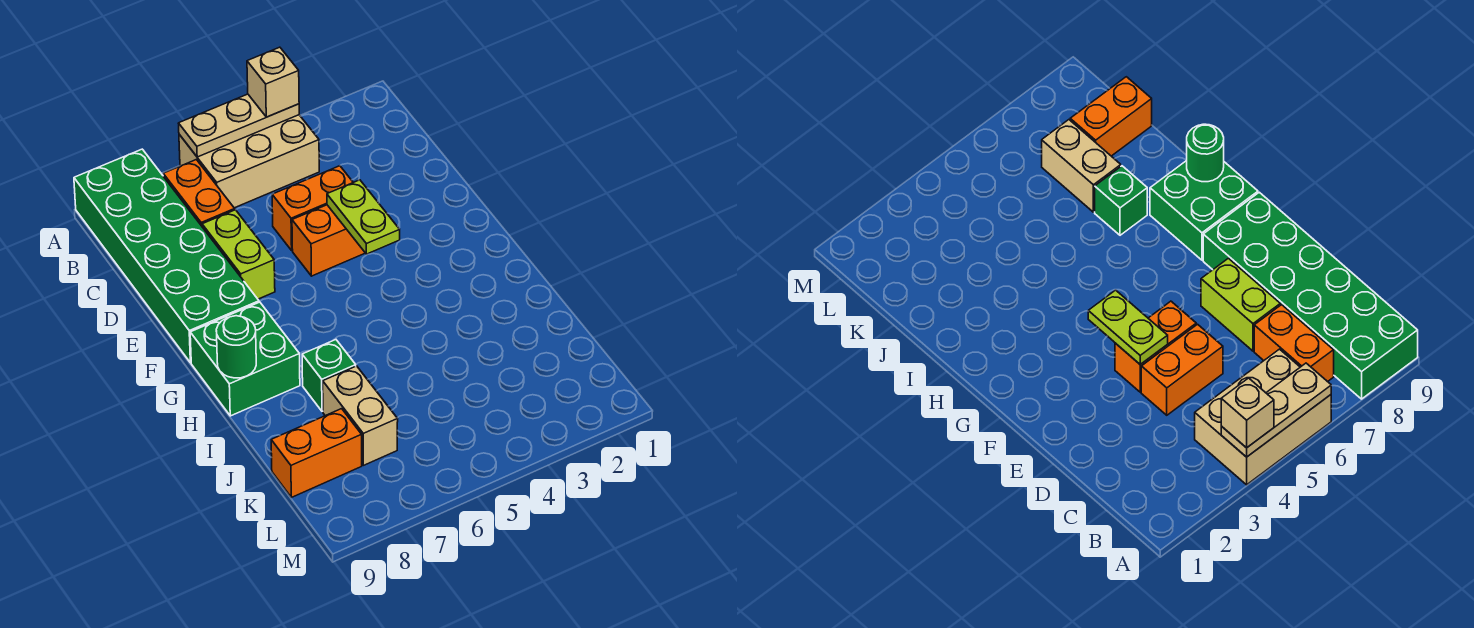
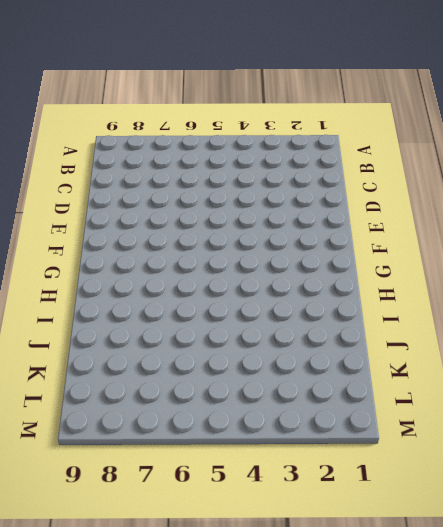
none -> tan 2x3 brick [179,115,319,208]
none -> green 2x6 brick [74,149,259,363]
none -> orange 1x2 brick [163,160,235,226]

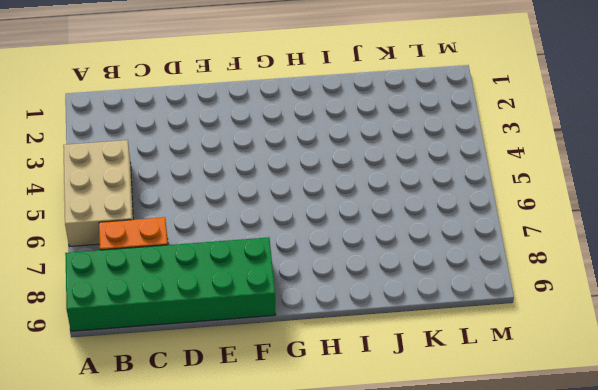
none -> orange 1x2 brick [272,166,353,250]
none -> lime 1x2 brick [202,210,275,299]
none -> orange 1x2 brick [292,205,365,276]

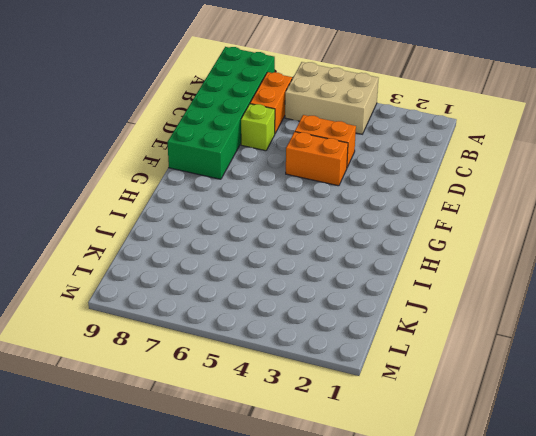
lime 1x1 brick [241,104,275,151] -> lime 1x2 brick [202,210,275,299]
none -> green 2x2 brick [190,302,300,416]
none -> green 1x1 brick [302,340,356,411]
none -> tan 1x2 brick [323,366,398,465]

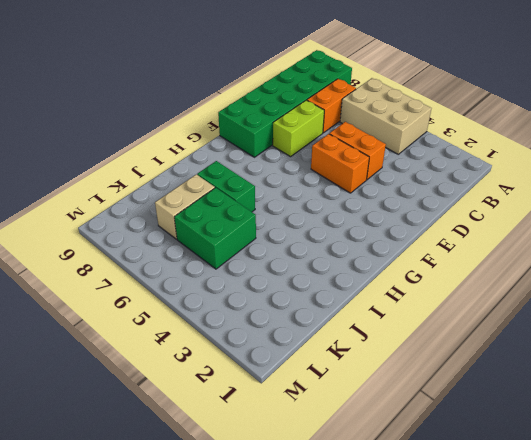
green 1x2 brick [197,161,255,212] -> green 1x1 brick [302,340,356,411]
green 2x2 brick [174,188,256,269] -> green 2x2 brick moved to [190,302,300,416]
none -> orange 1x2 brick [271,409,362,497]
none -> tan 1x3 plate [178,94,299,157]
none -> lime 1x2 plate [327,180,400,254]

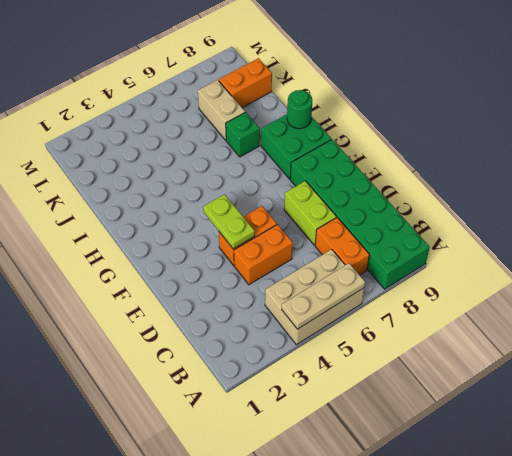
none -> tan 1x1 brick [247,47,299,117]

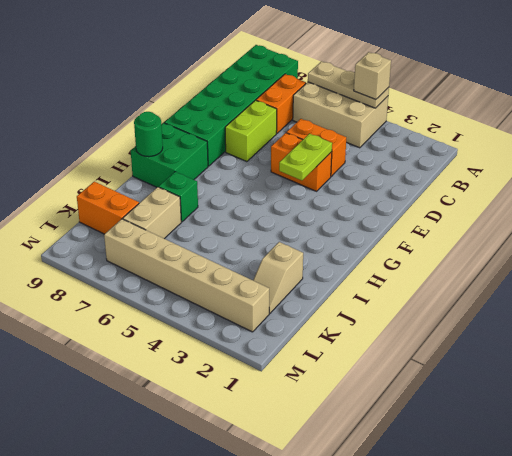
tan 1x2 slope [253,242,303,313] -> none
tan 1x6 brick [104,219,269,332] -> none

